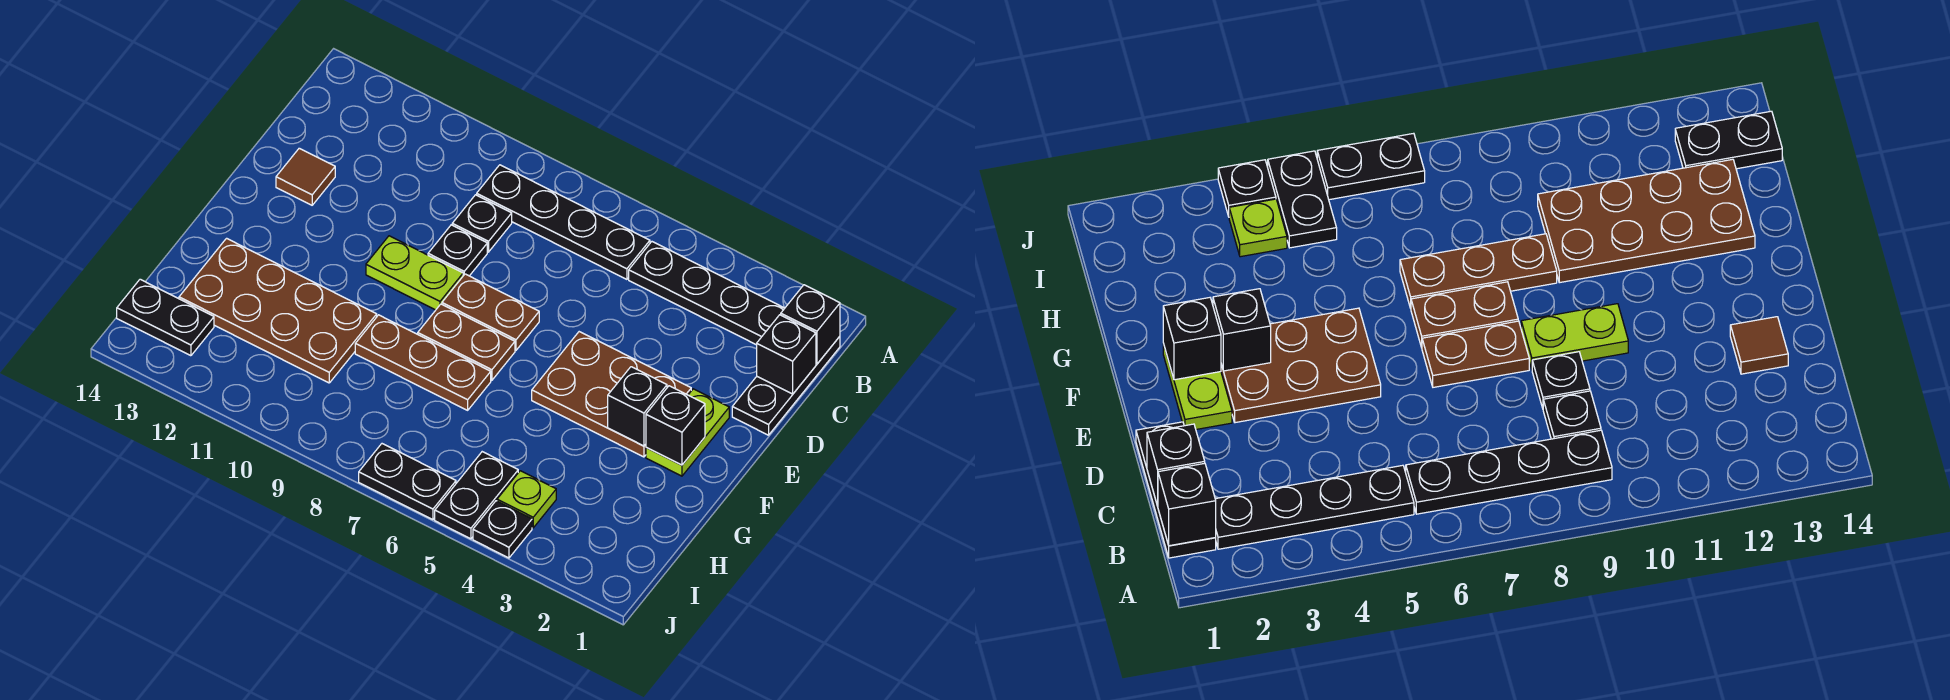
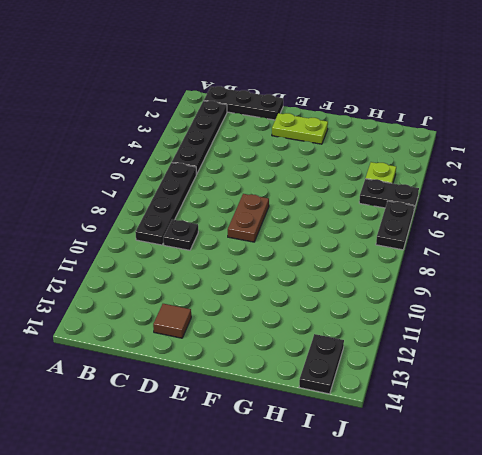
none -> black 1x1 plate [428,225,487,276]
none -> brown 2x3 plate [532,332,691,457]
none -> lime 1x2 plate [366,236,463,310]

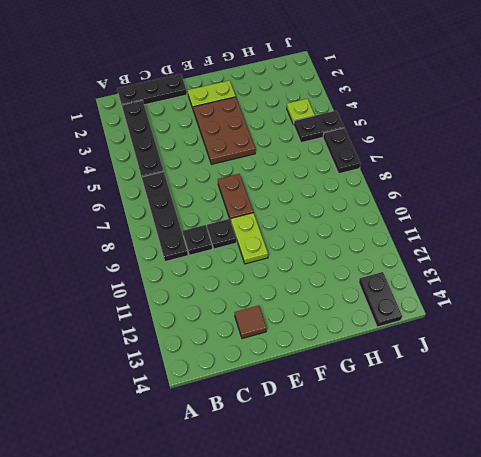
none -> brown 1x2 plate [418,304,515,380]
none -> brown 1x3 plate [355,315,491,410]
none -> brown 2x4 plate [179,238,377,383]

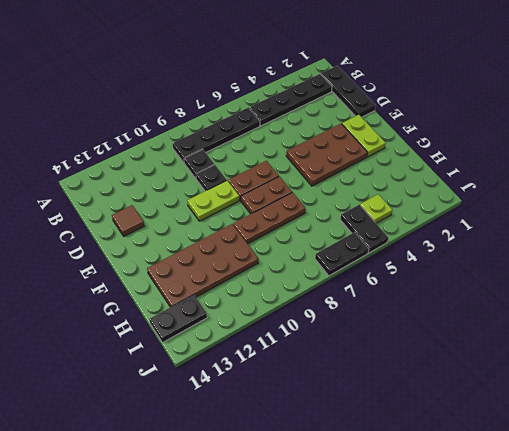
none -> black 1x1 plate [473,501,532,558]
none -> black 1x1 brick [781,285,840,364]
none -> black 1x1 brick [757,315,816,394]

